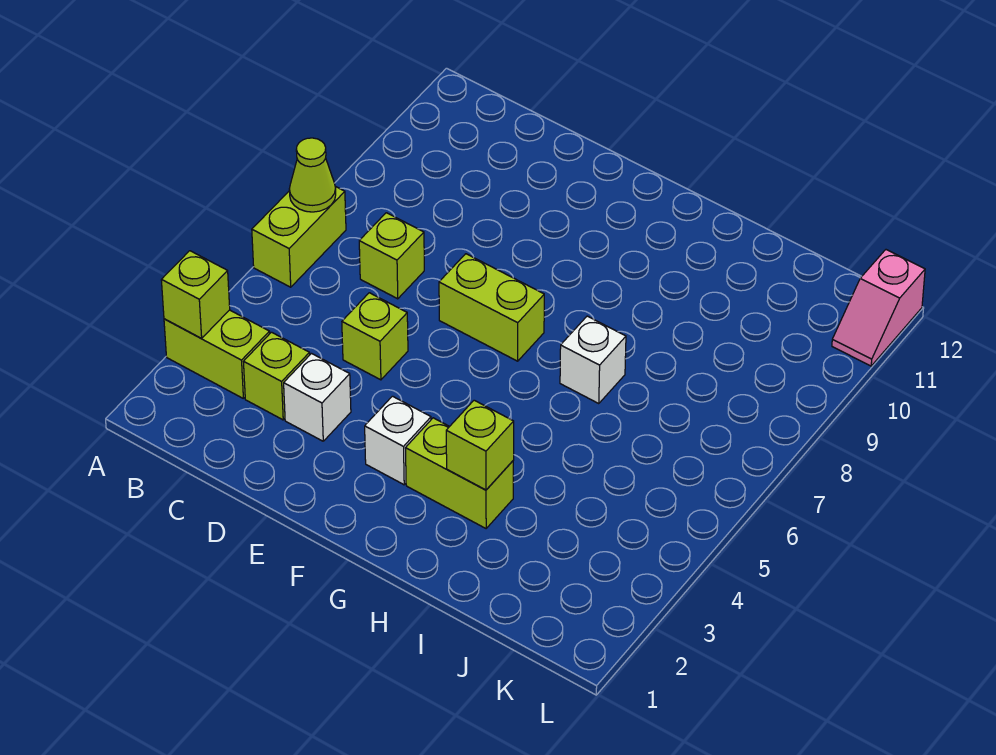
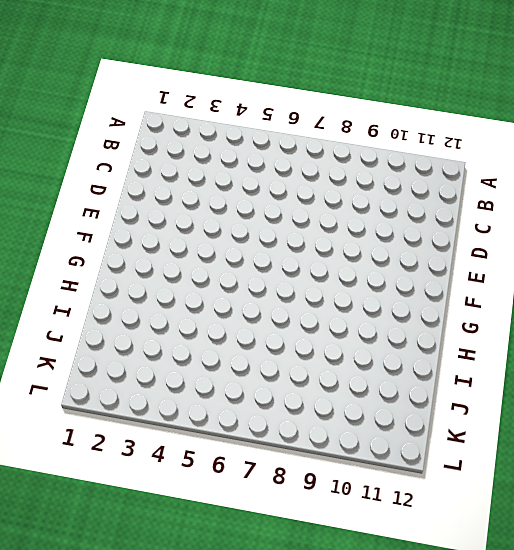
none -> lime 1x2 brick [164,310,270,398]
none -> lime 1x2 brick [252,187,346,287]
none -> lime 1x1 brick [243,332,310,420]

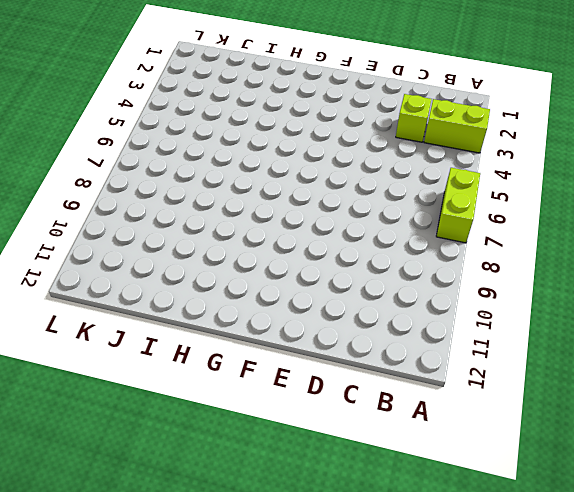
none -> lime 1x1 brick [359,213,424,299]
none -> white 1x1 brick [284,354,351,441]
none -> lime 1x1 brick [342,293,408,380]

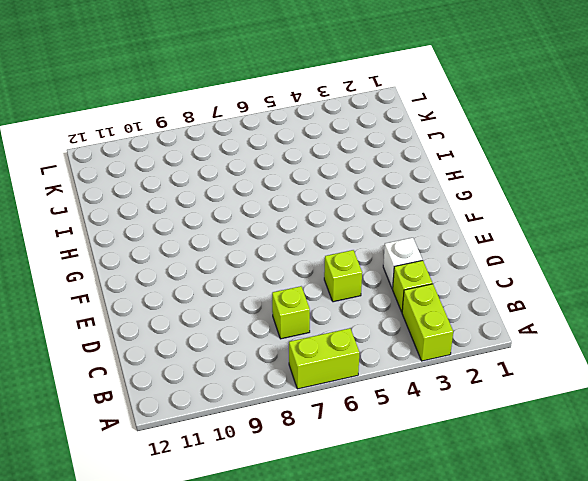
none -> lime 1x2 brick [439,254,544,361]
none -> white 1x1 brick [365,396,431,485]
none -> lime 1x2 brick [406,418,513,528]

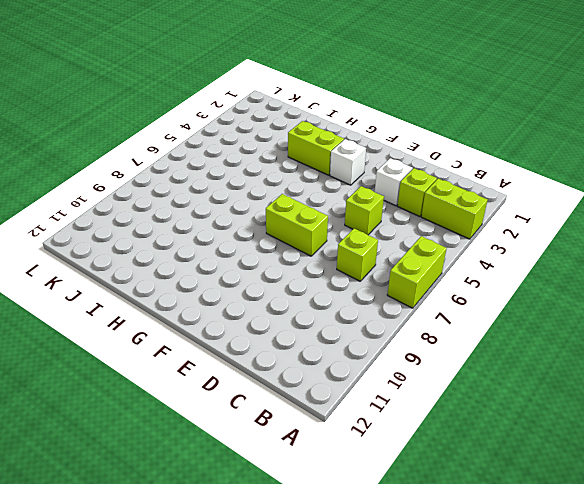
none -> white 1x1 brick [560,316,626,404]
none -> pink 1x2 slope [832,250,925,366]
none -> lime 1x1 brick [161,251,230,338]

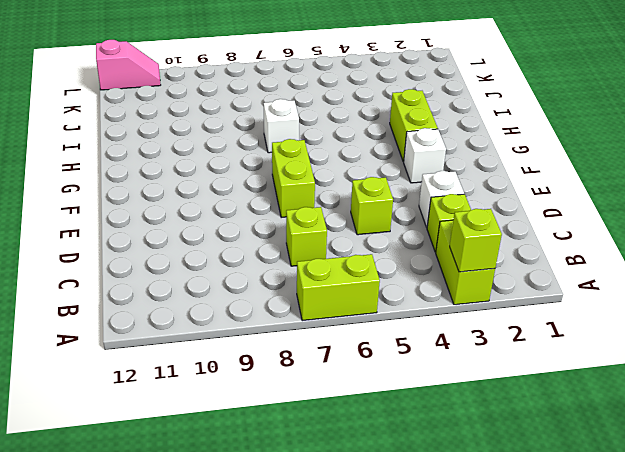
none -> lime 1x1 cone [289,138,336,212]
none -> lime 1x1 brick [446,400,514,490]

